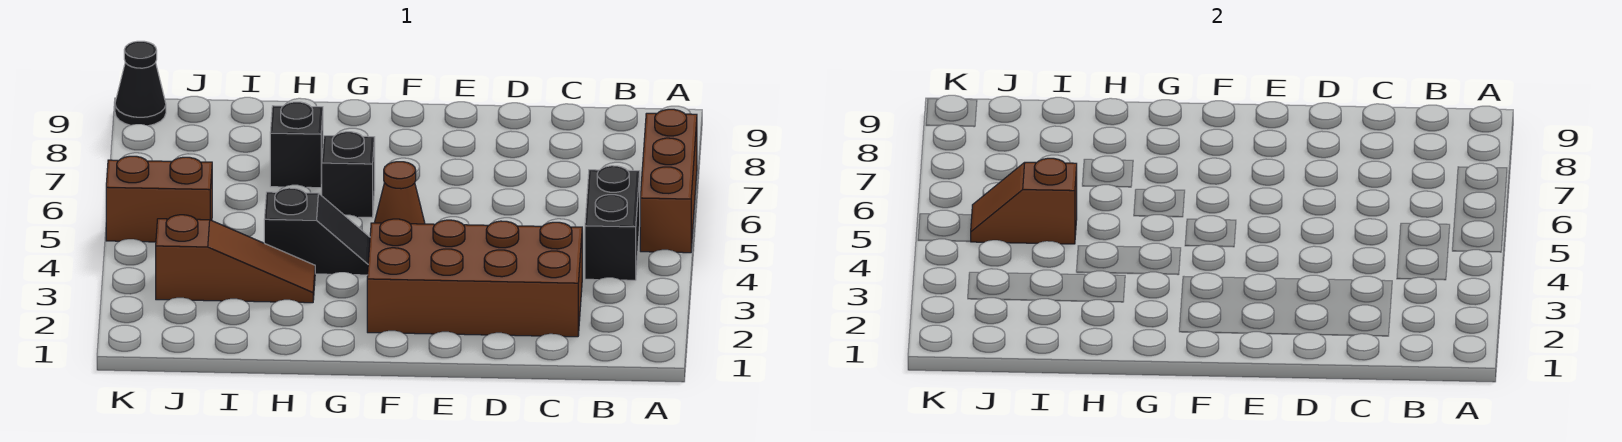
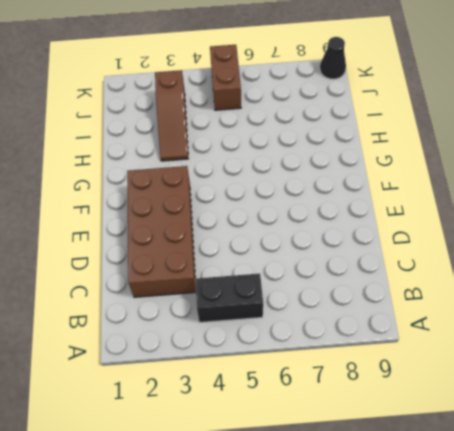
none -> brown 1x3 brick [640,109,697,253]
none -> brown 1x1 cone [374,162,425,224]

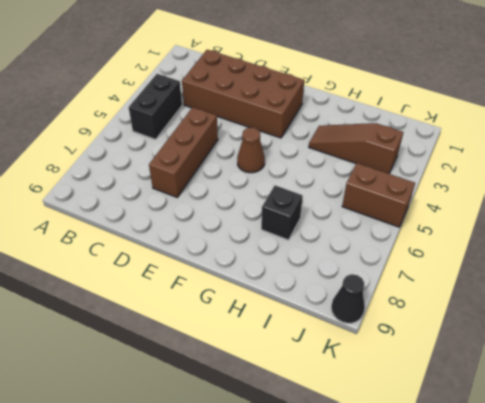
brown 1x3 brick [149,107,218,197] -> brown 1x3 brick moved to [640,109,697,253]
none -> black 1x2 slope [264,188,370,275]
none -> black 1x1 brick [322,132,375,217]

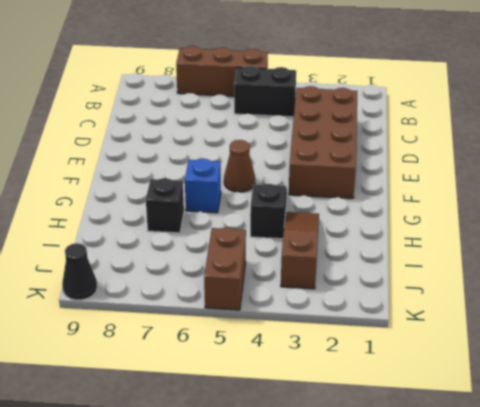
blue 1x1 brick [185,159,221,213] -> black 1x1 brick [322,132,375,217]
none -> brown 1x2 slope [971,158,1077,244]

